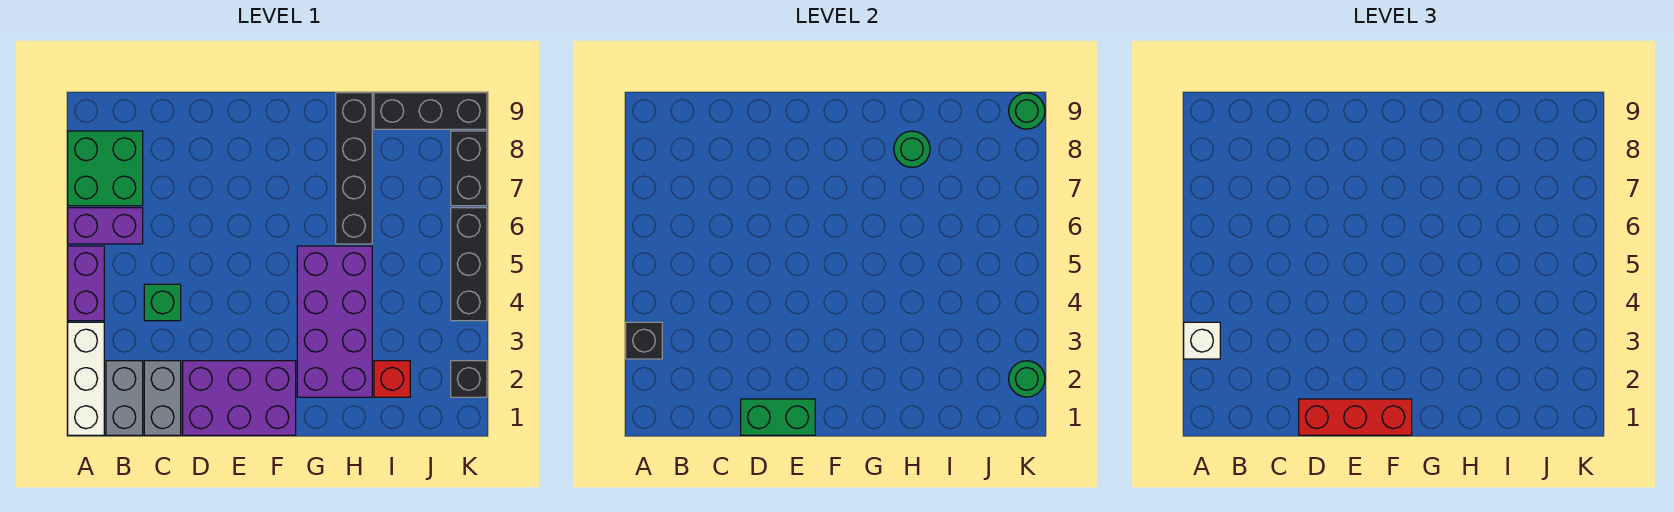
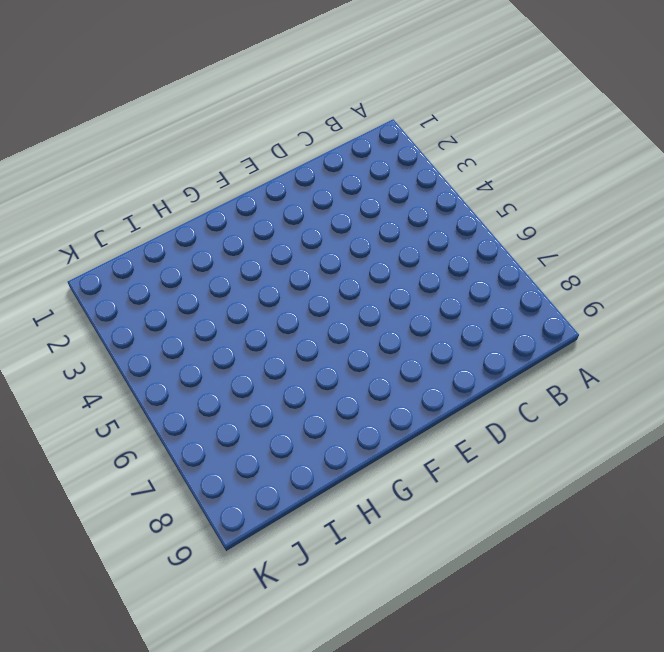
none -> white 1x3 brick [68,322,104,435]
none -> purple 1x2 brick [68,246,104,321]
none -> purple 1x2 brick [68,208,143,244]

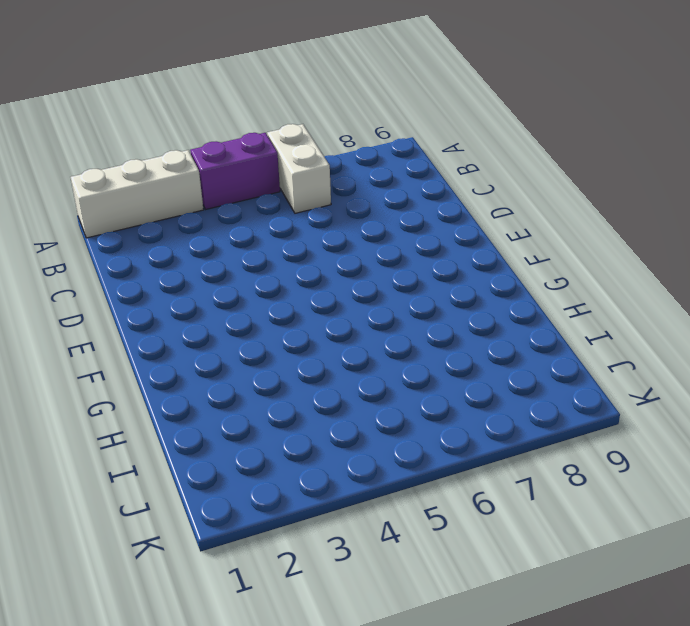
white 1x2 brick [267,124,331,213] -> purple 1x2 brick [68,208,143,244]
none -> green 2x2 brick [68,131,143,206]
none -> grey 1x2 brick [106,361,143,435]
none -> grey 1x2 brick [144,361,181,435]

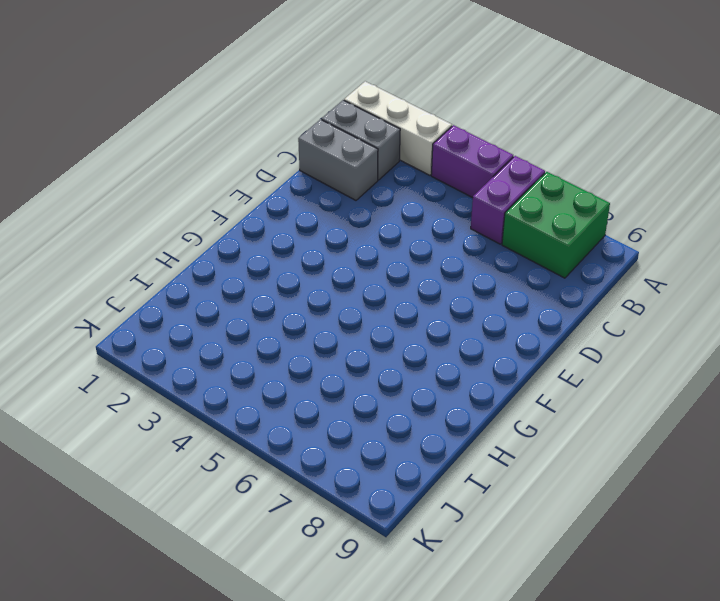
none -> green 1x1 brick [144,284,181,321]
none -> purple 2x3 brick [183,361,296,435]
none -> purple 2x4 brick [297,246,372,397]

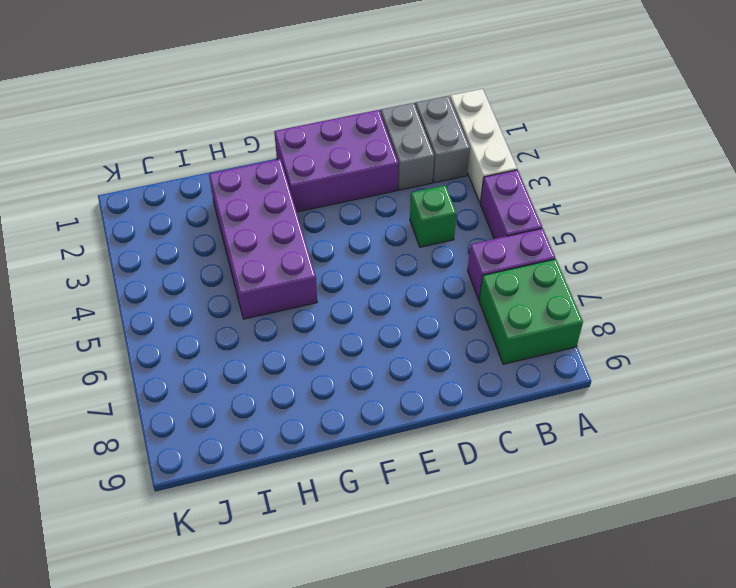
none -> black 1x4 brick [336,93,372,244]
none -> red 1x1 brick [374,361,410,397]
none -> black 1x3 brick [374,93,487,129]

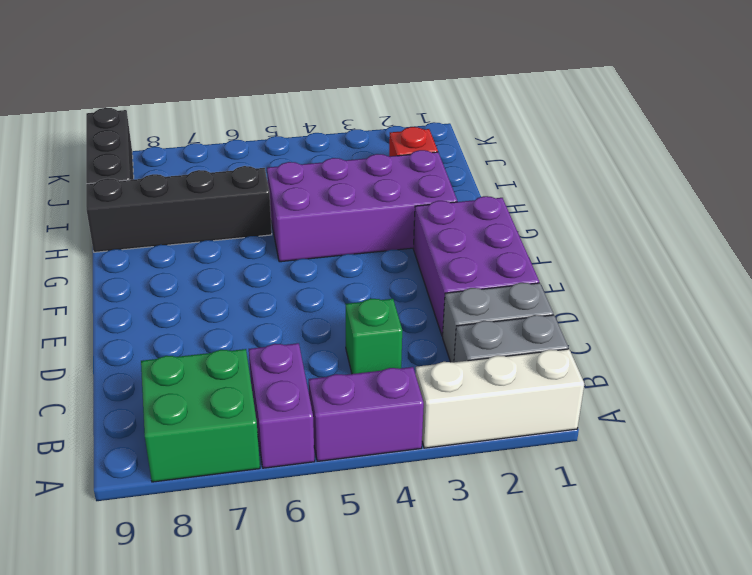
none -> black 1x1 brick [451,361,487,397]
none -> black 1x3 brick [451,208,487,321]
none -> black 1x2 brick [451,131,487,206]

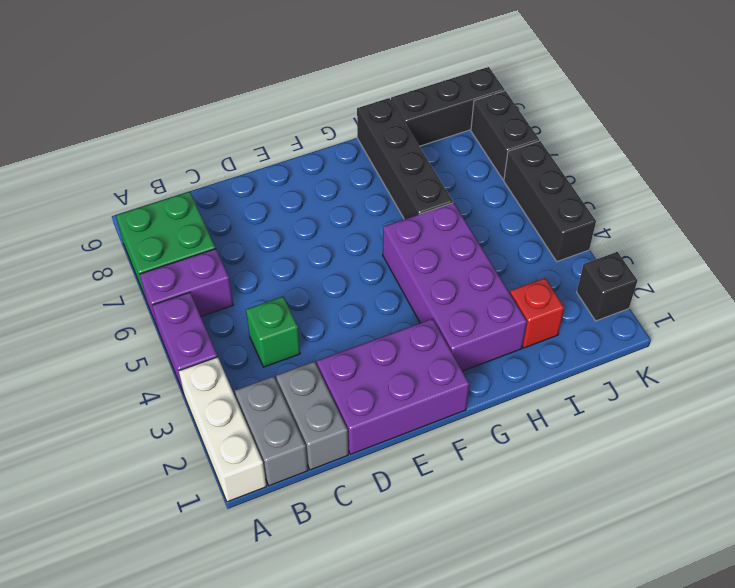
none -> black 1x1 brick [626,322,662,359]
none -> green 1x2 brick [741,399,815,435]
none -> green 1x1 round brick [894,131,930,167]

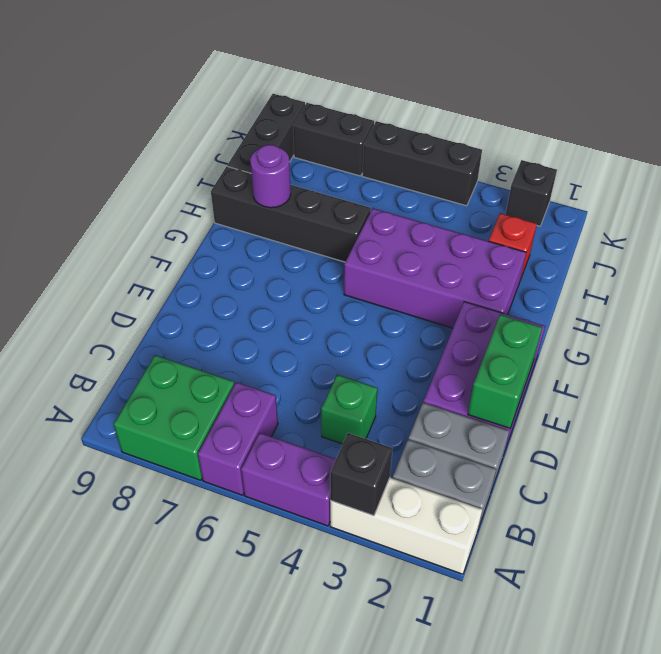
purple 1x1 round brick [250,145,291,208] -> green 1x1 round brick [894,131,930,167]
none -> green 1x1 round brick [1009,361,1045,397]
none -> green 1x1 round brick [1009,93,1045,129]
none -> white 1x1 brick [1184,322,1220,359]

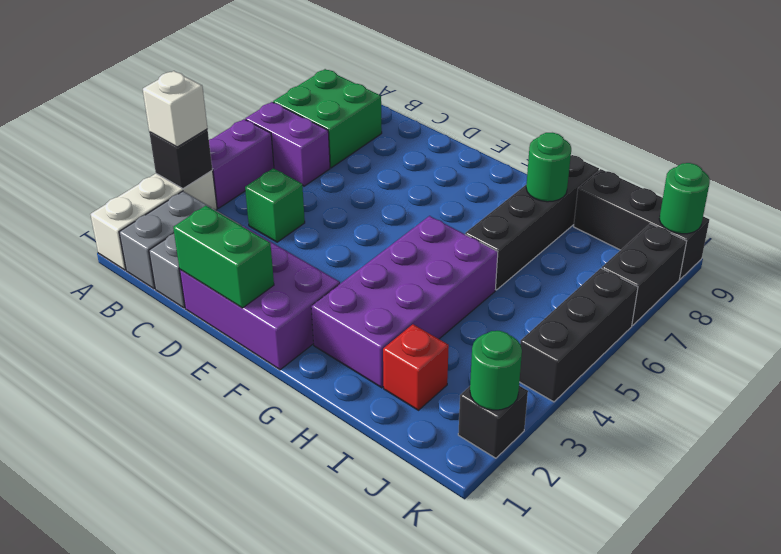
none -> red 1x3 brick [1299,399,1412,435]

